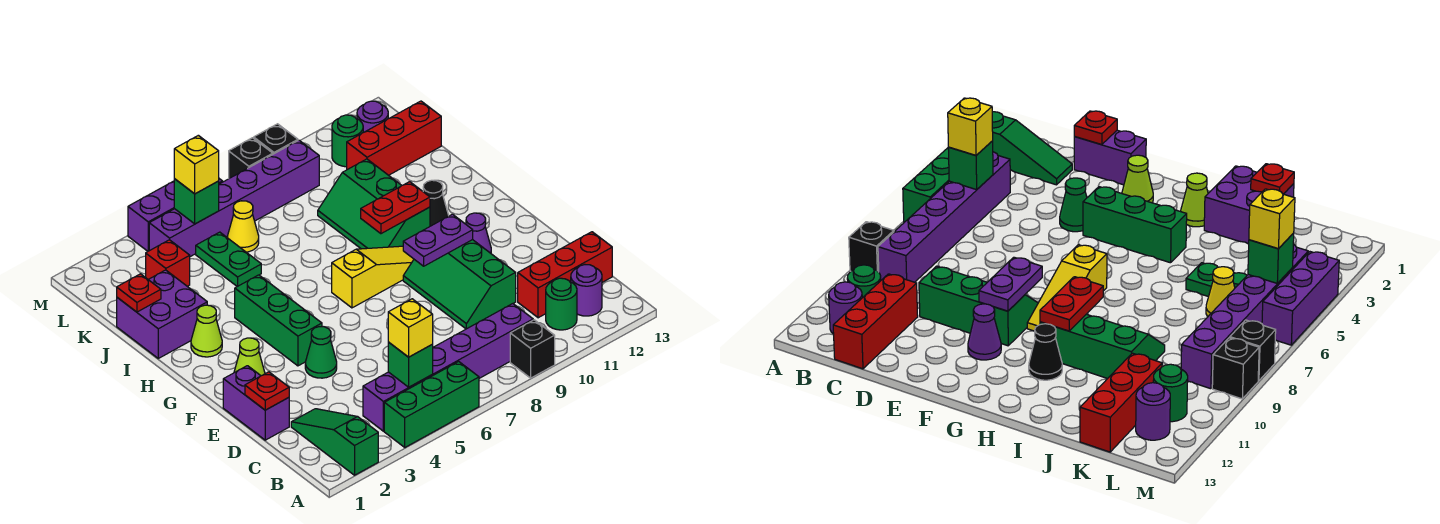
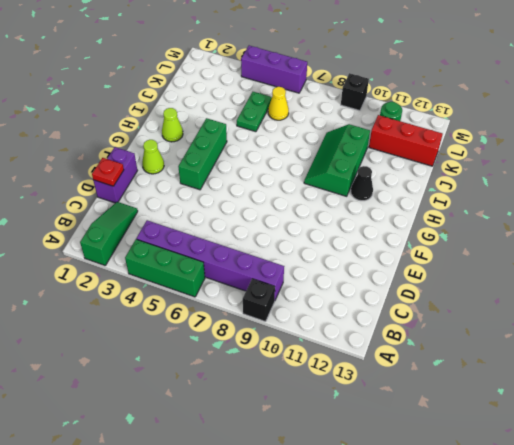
none -> green 1x1 round brick [546,278,577,330]
none -> purple 1x1 round brick [571,265,602,316]
none -> red 1x3 brick [518,232,612,318]
none -> green 2x3 slope [403,240,516,329]

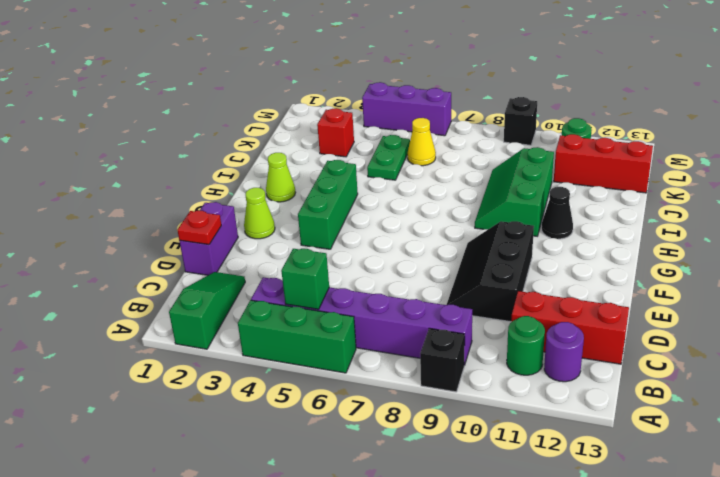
black 2x3 slope [447,221,534,322] -> green 2x3 slope [403,240,516,329]
none -> green 1x1 cone [305,327,337,378]
none -> purple 1x1 cone [466,213,491,253]
none -> yellow 1x3 slope [332,246,414,308]
none -> purple 2x2 brick [117,270,207,358]

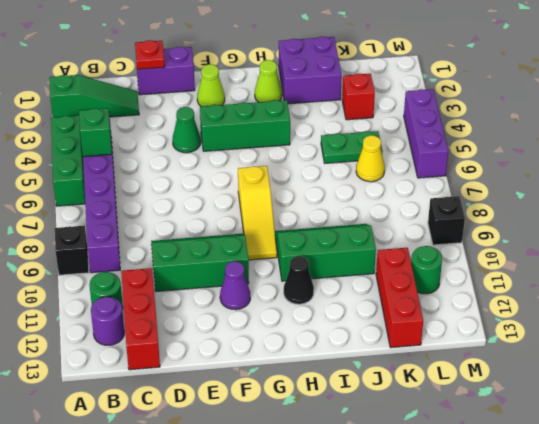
none -> purple 1x6 brick [149,140,319,257]
none -> purple 1x1 round brick [357,101,388,132]
none -> black 1x1 brick [229,138,273,178]
none -> purple 1x2 plate [403,214,473,266]

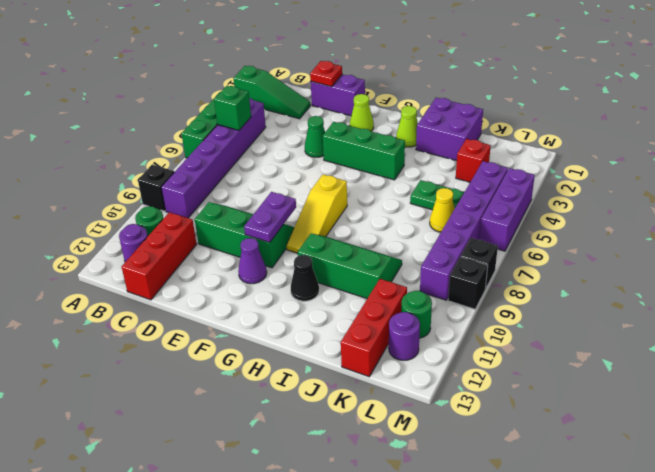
none -> red 1x2 plate [361,182,430,234]
none -> red 1x1 plate [117,274,161,312]
none -> green 1x1 brick [174,179,219,224]
none -> yellow 1x1 brick [388,299,433,357]

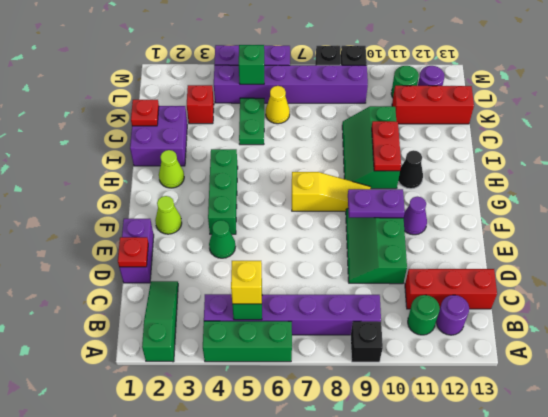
red 1x2 plate [372,121,401,171] -> red 1x2 plate turned to [361,182,430,234]
none -> yellow 1x1 brick [174,135,219,194]

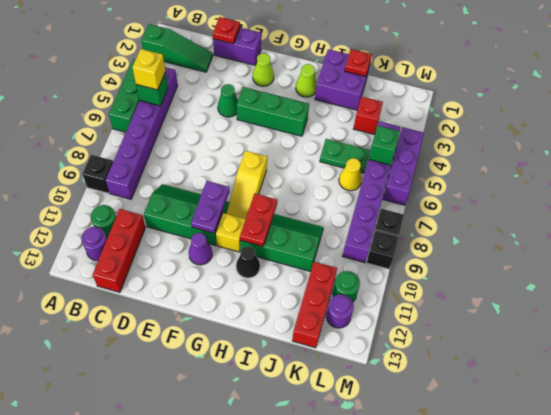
yellow 1x1 brick [216,213,246,252] -> yellow 1x1 brick moved to [174,135,219,194]

